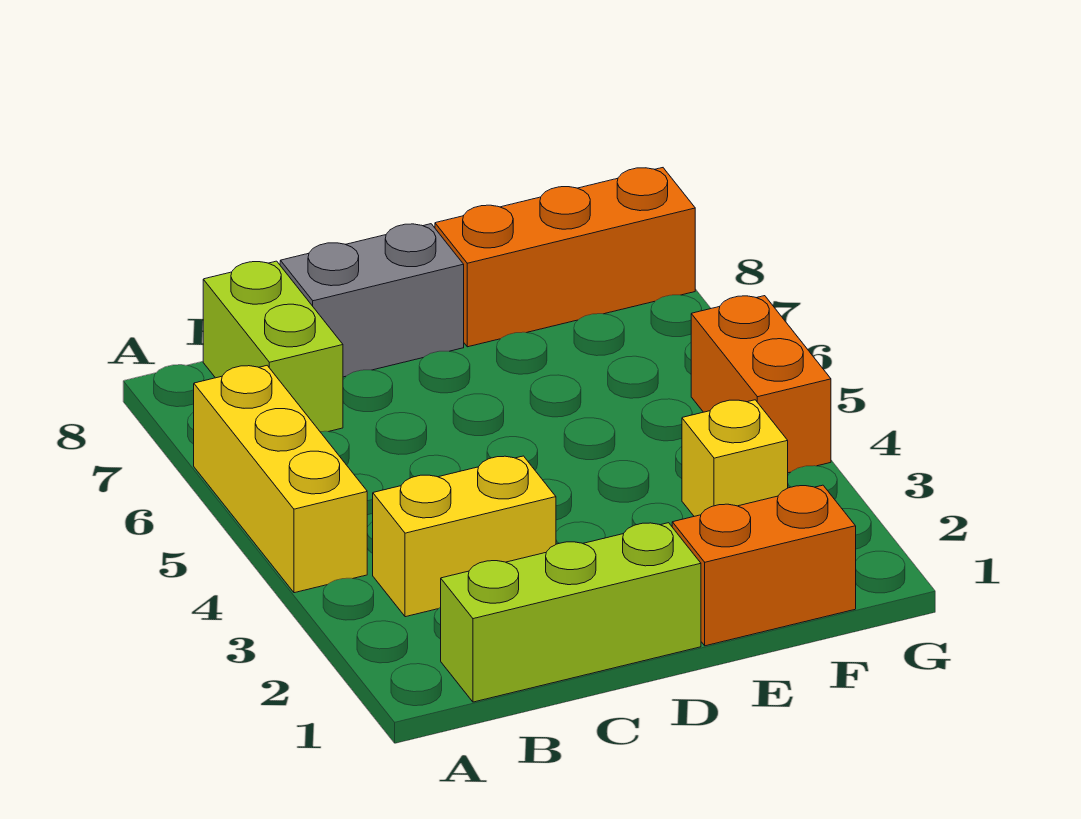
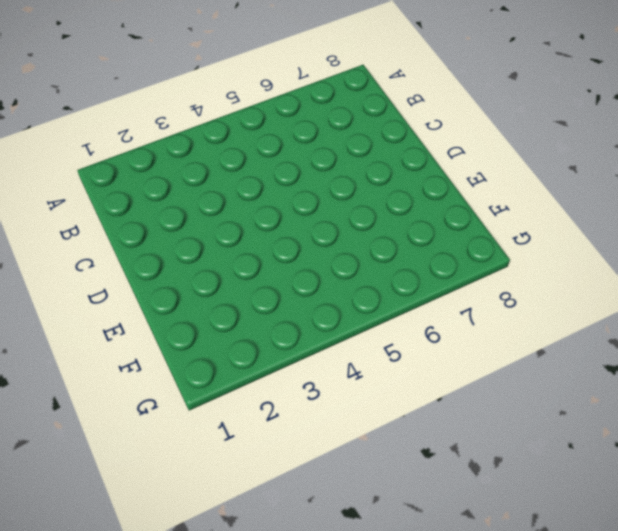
none -> yellow 1x3 brick [194,366,367,593]
none -> lime 1x3 brick [441,523,701,702]

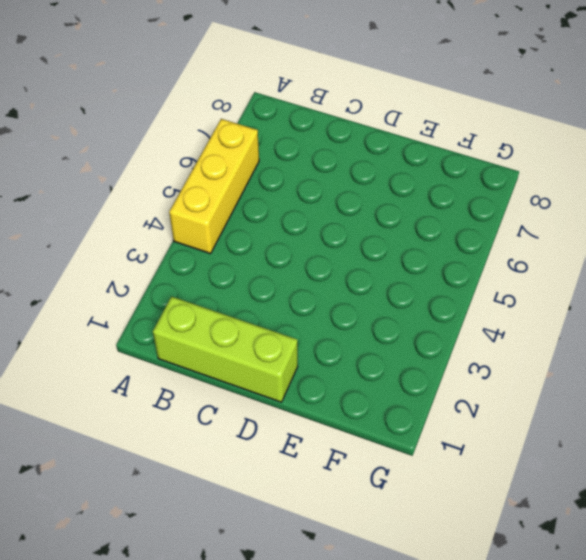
none -> yellow 1x2 brick [373,456,556,617]
none -> lime 1x2 brick [203,261,343,432]

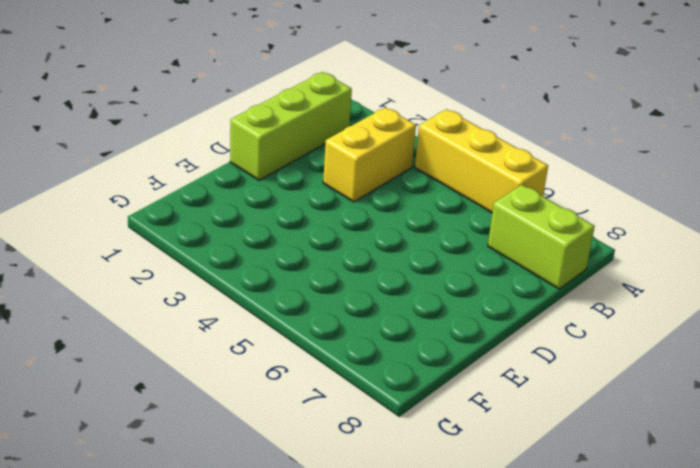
none -> grey 1x2 brick [280,224,464,377]
none -> orange 1x2 brick [672,485,856,646]

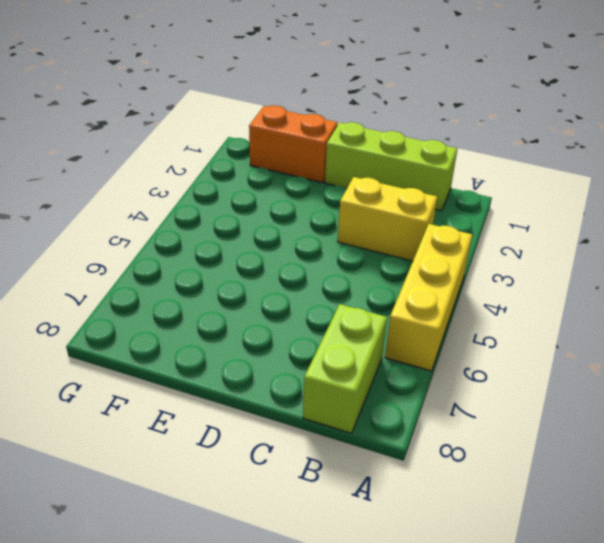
none -> grey 1x2 brick [280,224,464,377]
none -> orange 1x3 brick [435,168,695,347]

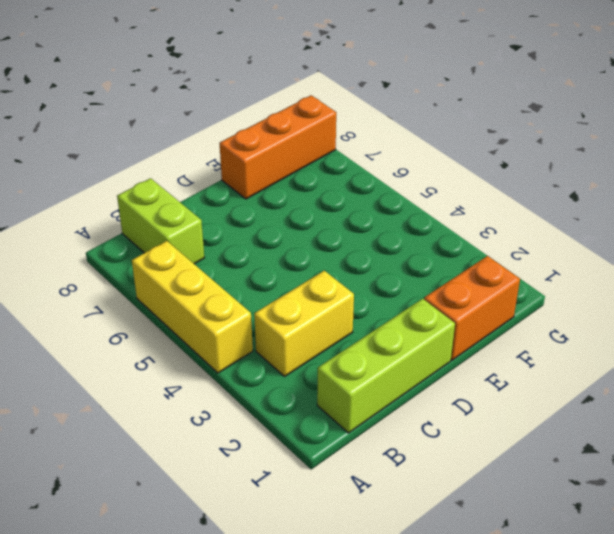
none -> grey 1x2 brick [280,224,464,377]
none -> yellow 1x1 brick [682,400,788,516]

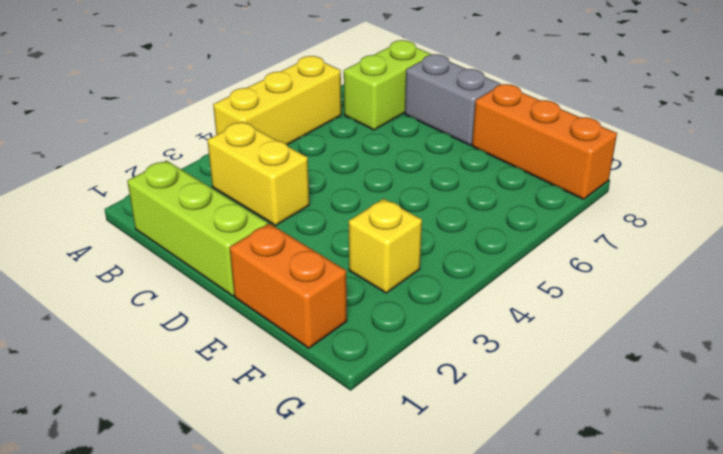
none -> orange 1x2 brick [691,296,831,473]

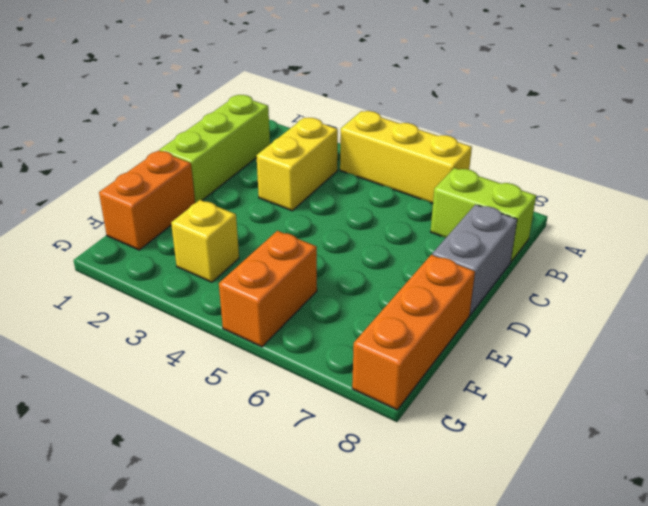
orange 1x2 brick [219,231,317,347] -> orange 1x2 brick turned to [691,296,831,473]

